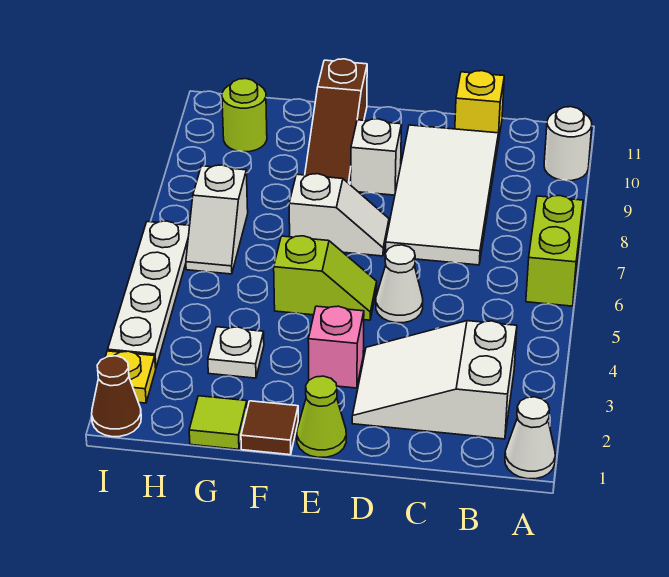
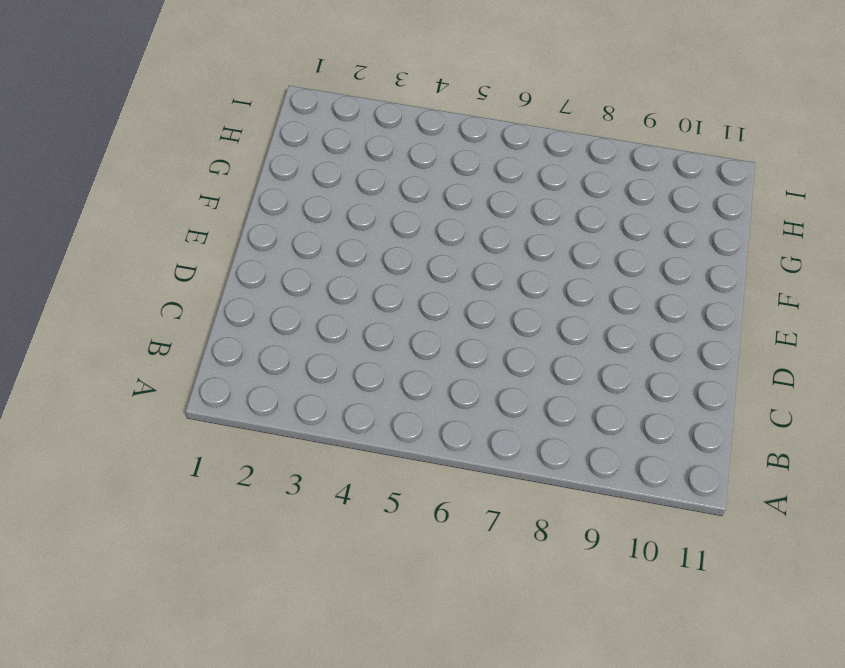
none -> white 1x1 cone [505,397,555,479]
none -> lime 1x2 brick [526,196,583,306]
none -> white 1x1 round brick [544,107,592,181]

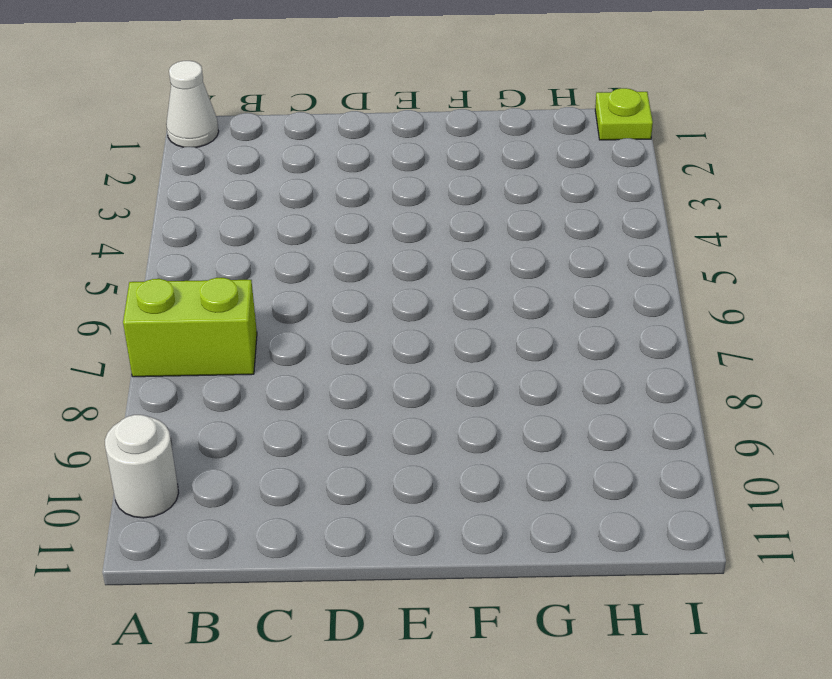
lime 1x2 brick [123,278,257,377] -> lime 1x2 brick turned to [526,196,583,306]
lime 1x1 plate [595,88,653,140] -> brown 1x1 cone [92,356,141,437]
none -> white 2x3 slope [352,321,517,439]
none -> white 2x4 tile [385,125,498,265]
none -> yellow 1x1 brick [455,71,504,142]

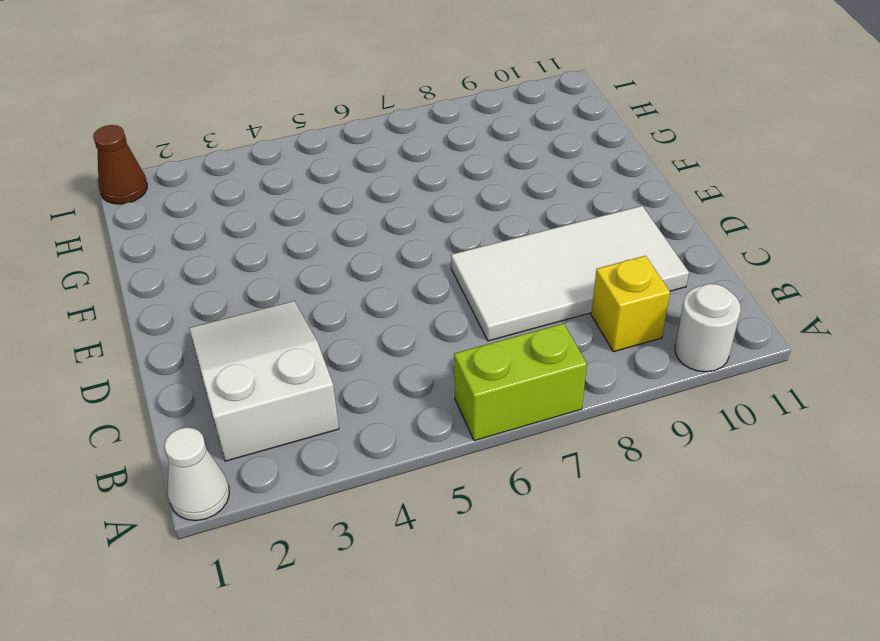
yellow 1x1 brick [591,256,670,352] -> yellow 1x1 brick moved to [455,71,504,142]
none -> white 1x1 cone [376,245,423,323]
none -> lime 1x1 cone [297,376,346,457]
none -> pink 1x1 brick [308,306,364,388]

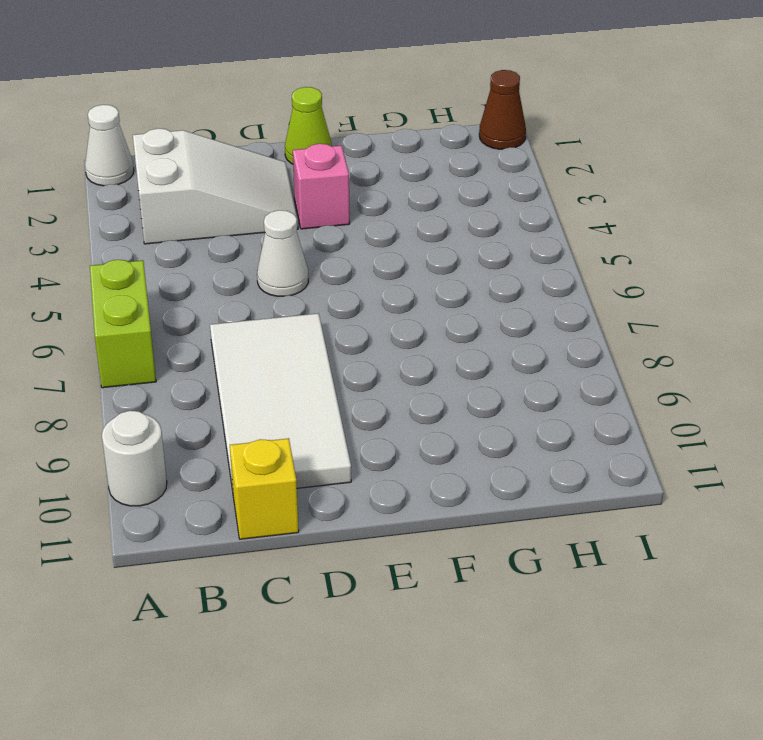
none -> lime 1x2 slope [274,236,377,320]
none -> white 1x2 slope [289,174,389,256]
none -> white 1x1 brick [351,119,402,195]

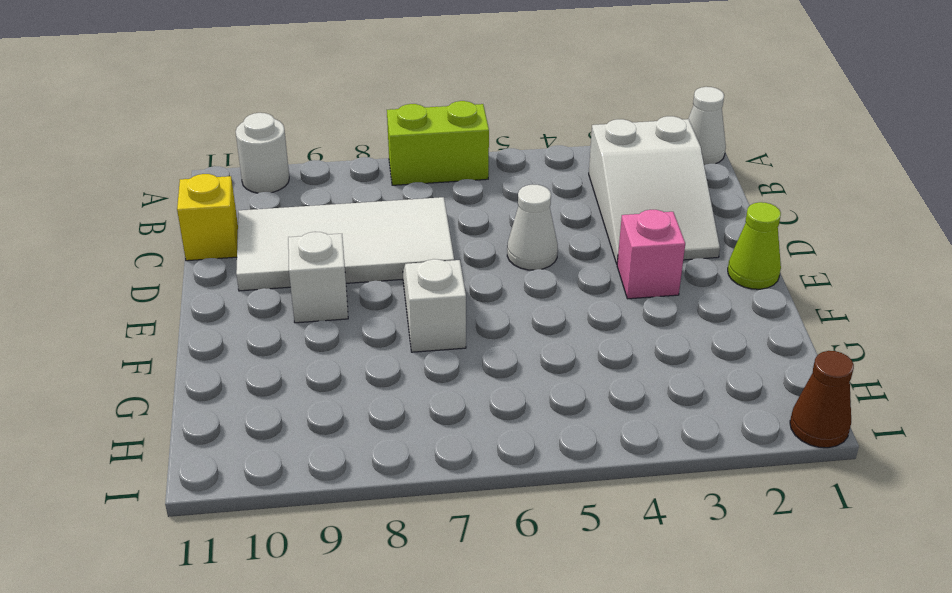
none -> lime 1x2 slope [274,236,377,320]
none -> brown 1x1 tile [241,401,298,455]
none -> brown 1x3 slope [305,59,367,184]

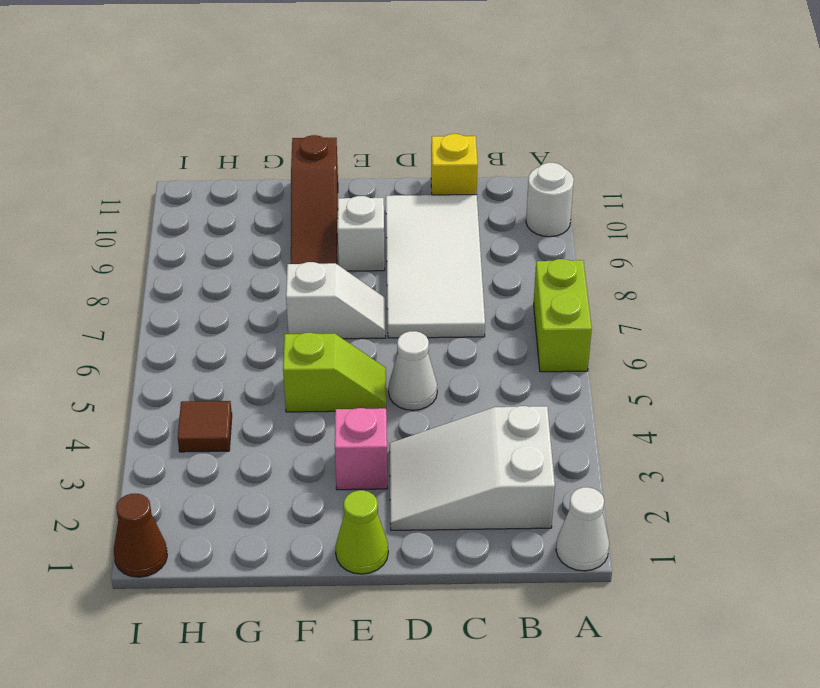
brown 1x1 tile [178,401,232,452] -> brown 1x1 tile moved to [241,401,298,455]
none -> lime 1x1 tile [189,396,247,449]
none -> white 1x1 plate [208,327,264,378]
none -> white 1x2 slope [186,165,248,274]

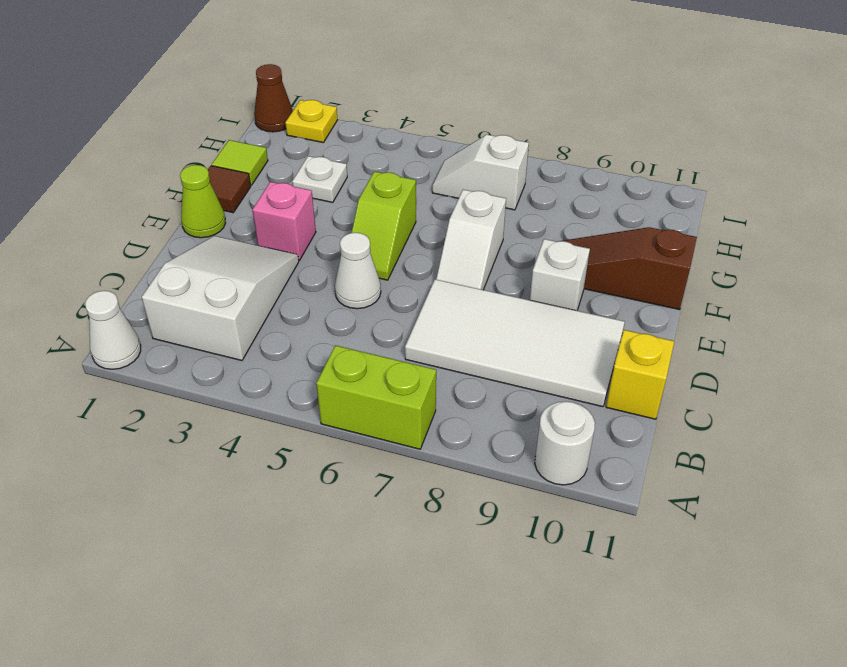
none -> lime 1x1 round brick [222,79,267,152]
none -> white 1x4 plate [108,221,190,368]

